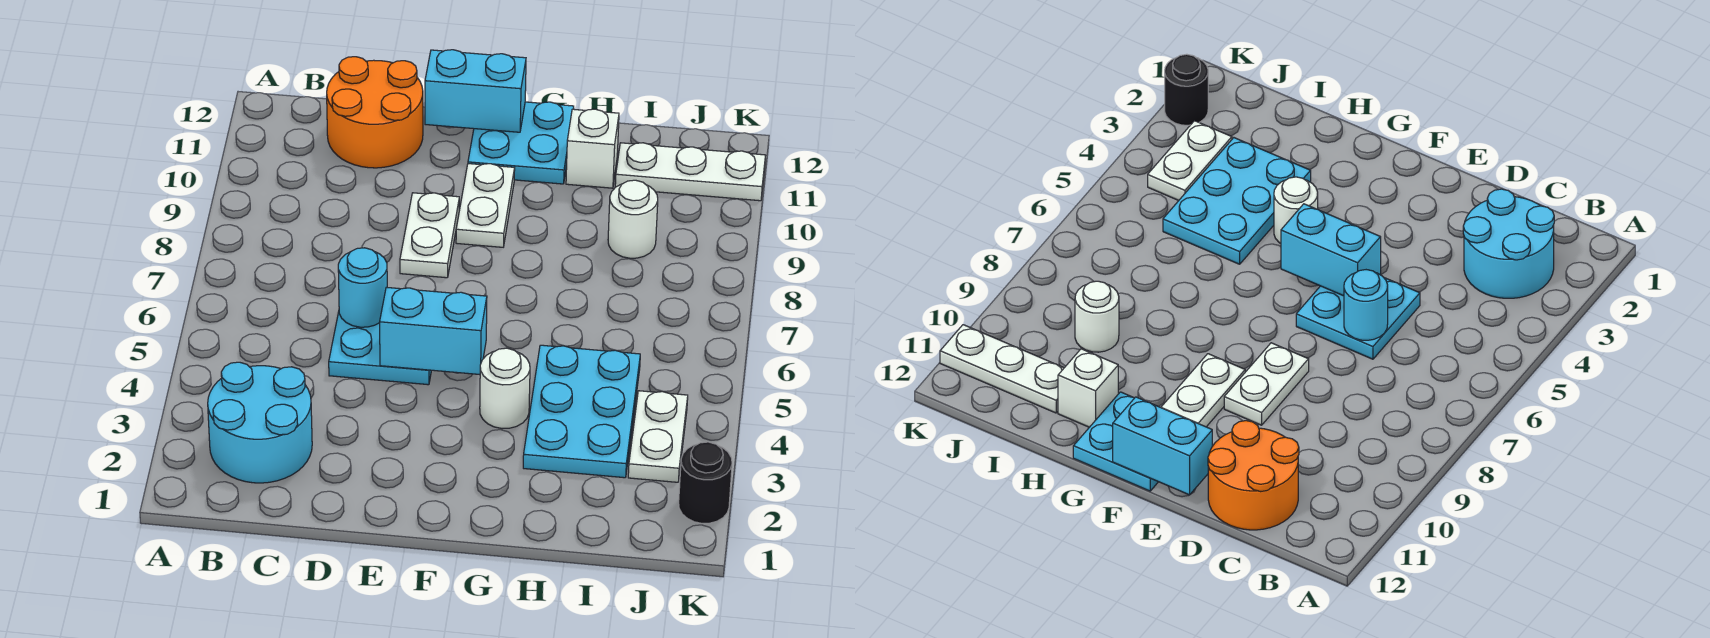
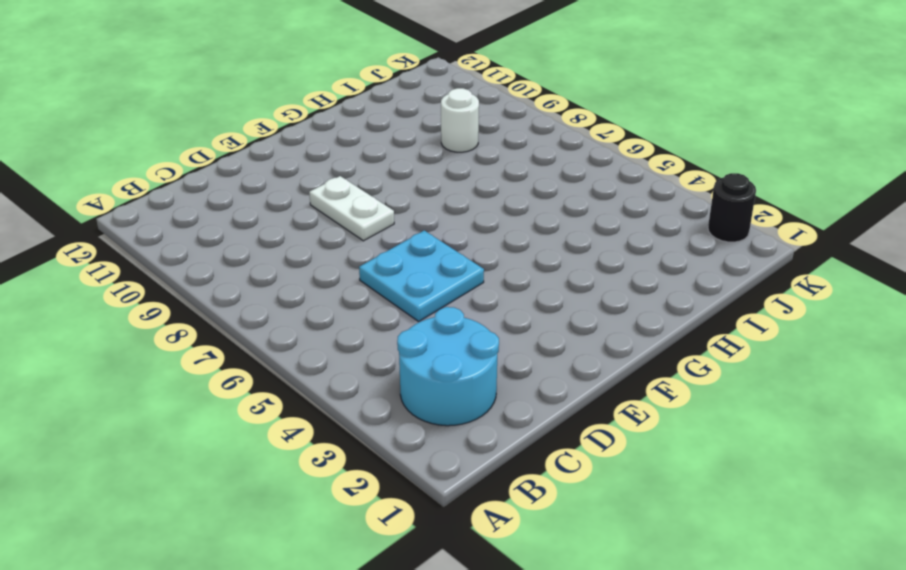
none -> orange 2x2 round brick [327,57,423,168]
none -> white 1x2 plate [456,164,515,247]
none -> cyan 2x2 plate [468,102,574,184]

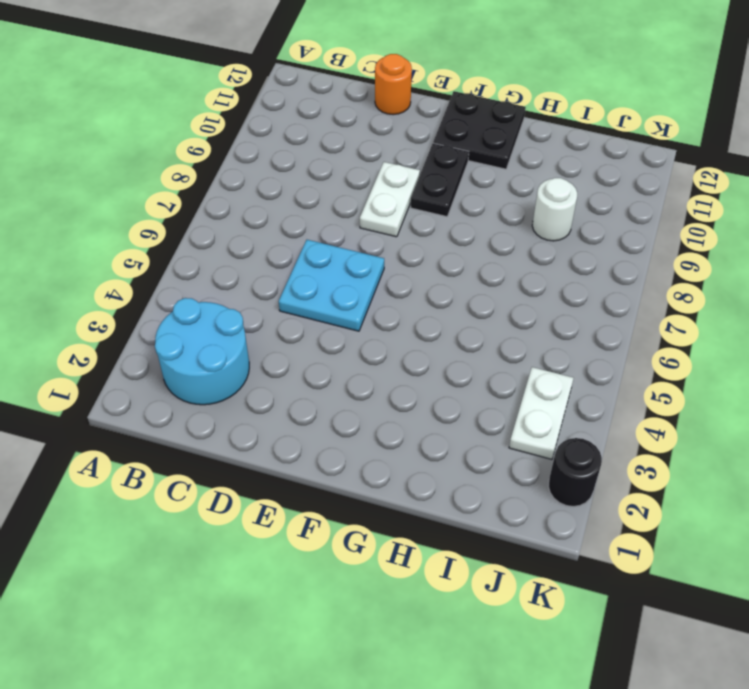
orange 1x1 round brick [375,54,412,115] -> orange 2x2 round brick [327,57,423,168]
black 1x2 plate [411,143,469,217] -> white 1x2 plate [456,164,515,247]
black 2x2 plate [433,91,526,169] -> cyan 2x2 plate [468,102,574,184]
none -> white 1x1 round brick [480,348,530,429]
none -> cyan 2x3 plate [523,345,640,478]
none -> white 1x1 brick [566,109,619,188]

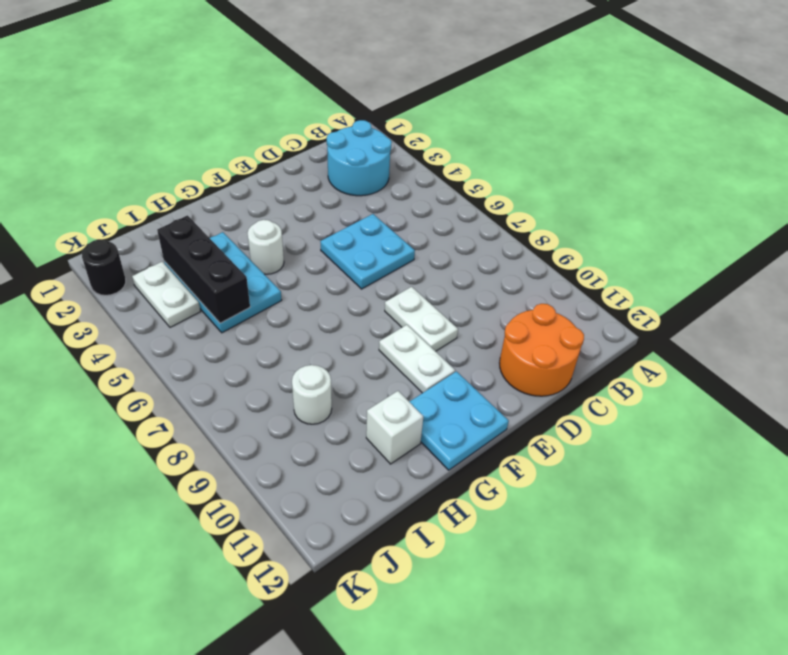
black 1x3 brick [157,216,250,323] -> none
none -> white 1x3 plate [615,143,765,201]
none -> cyan 1x1 round brick [338,248,387,327]
none -> cyan 1x2 brick [380,287,487,375]

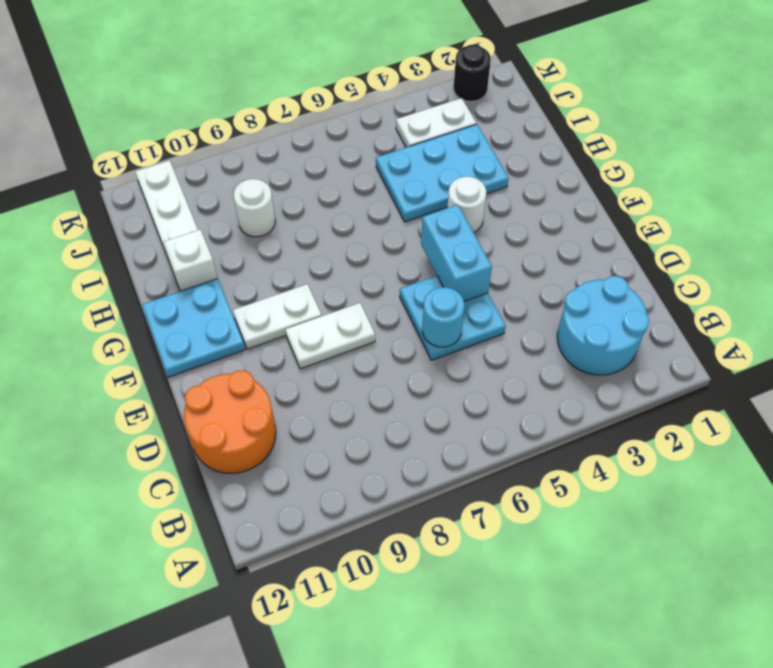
none -> cyan 1x2 brick [425,50,526,132]

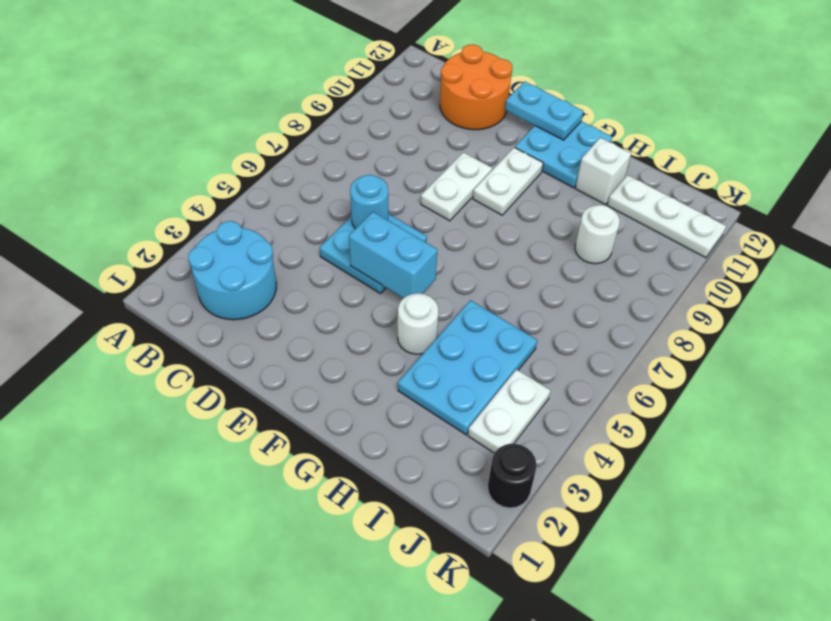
cyan 1x2 plate [505,81,583,140] -> cyan 1x2 brick [425,50,526,132]

